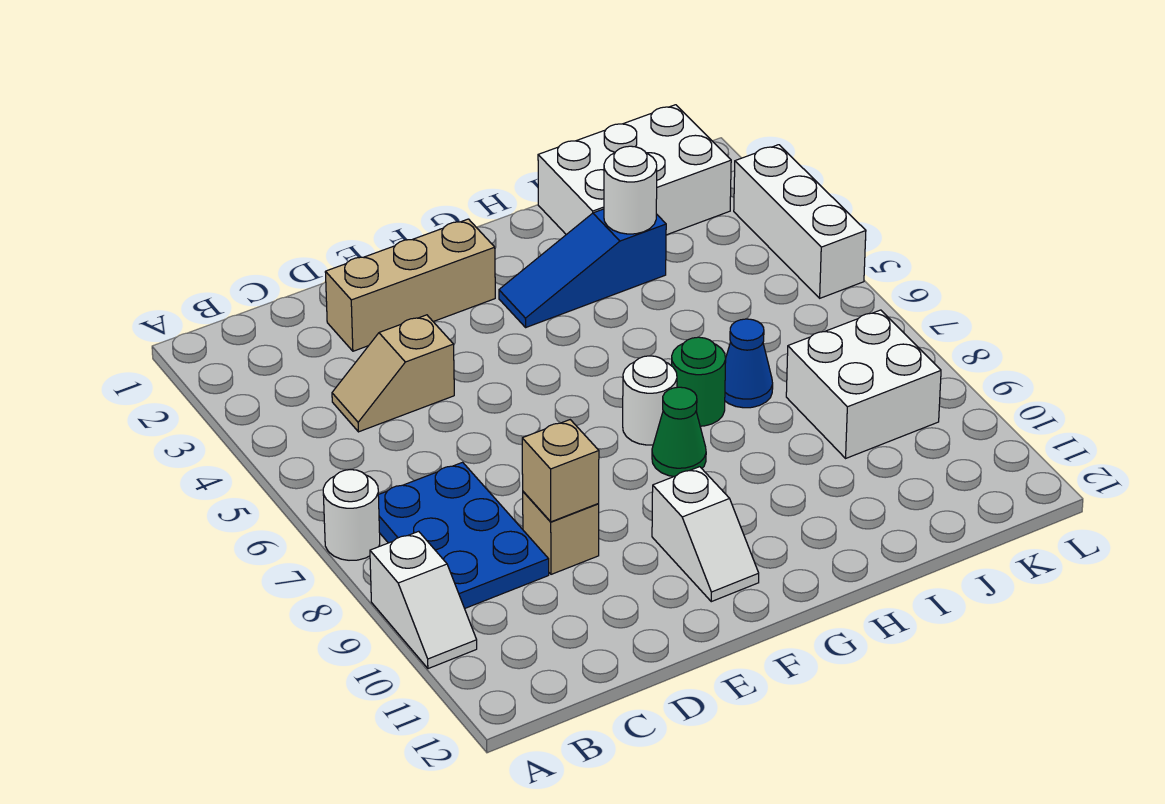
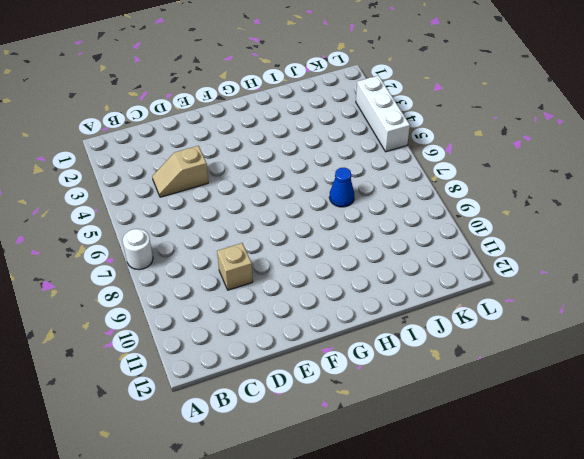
none -> white 1x2 slope [370,531,477,669]
none -> blue 2x3 plate [378,462,549,609]
none -> tan 1x3 brick [325,219,495,351]

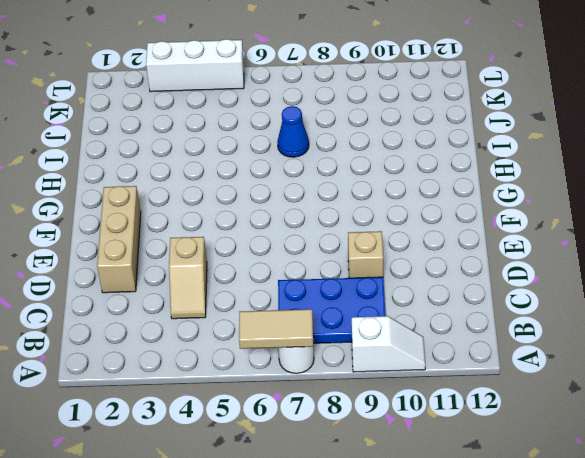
tan 1x2 tile [239,309,313,349] -> none
none -> white 1x2 slope [652,467,759,602]
none -> blue 1x3 slope [499,209,666,327]
none -> white 1x1 round brick [623,356,677,445]

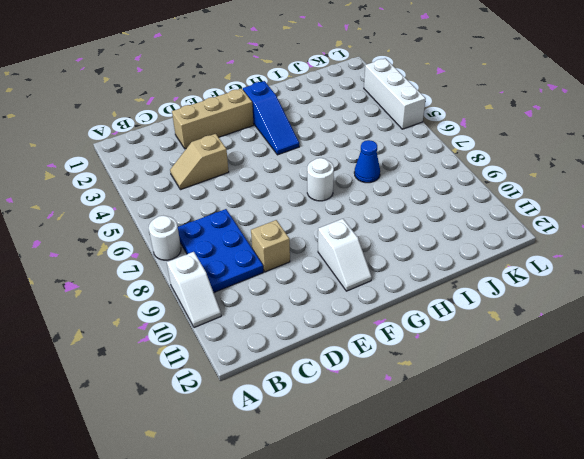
blue 1x3 slope [243,81,299,155] -> blue 1x3 slope turned to [499,209,666,327]
none -> green 1x1 cone [652,387,706,477]
none -> green 1x1 round brick [672,337,726,426]
none -> white 2x3 brick [538,105,731,235]

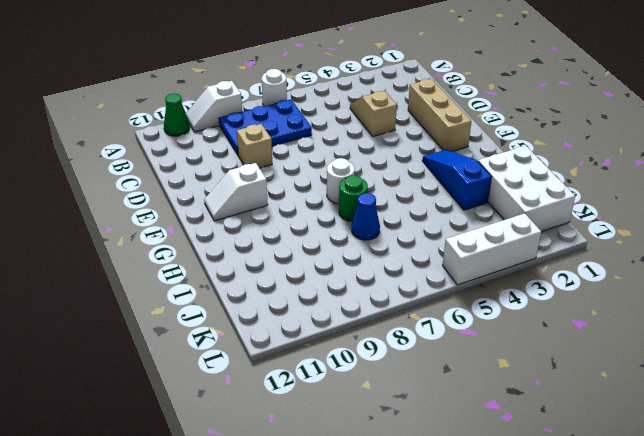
green 1x1 cone [164,93,190,136] -> green 1x1 cone moved to [652,387,706,477]
none -> white 2x2 brick [786,310,941,458]
none -> tan 1x1 brick [522,420,599,522]
none -> white 1x1 round brick [604,146,657,234]

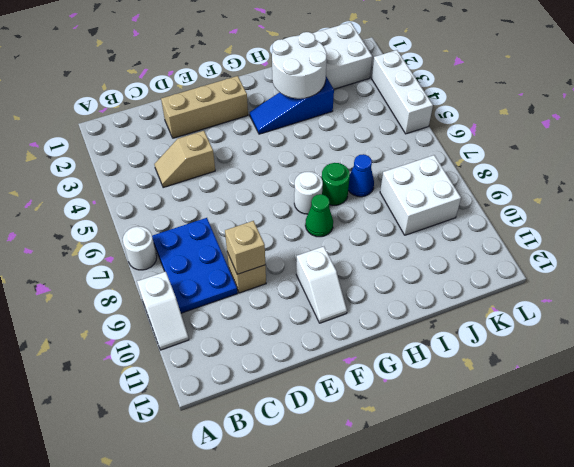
white 2x2 round brick [272,32,327,99] -> white 1x1 round brick [604,146,657,234]

